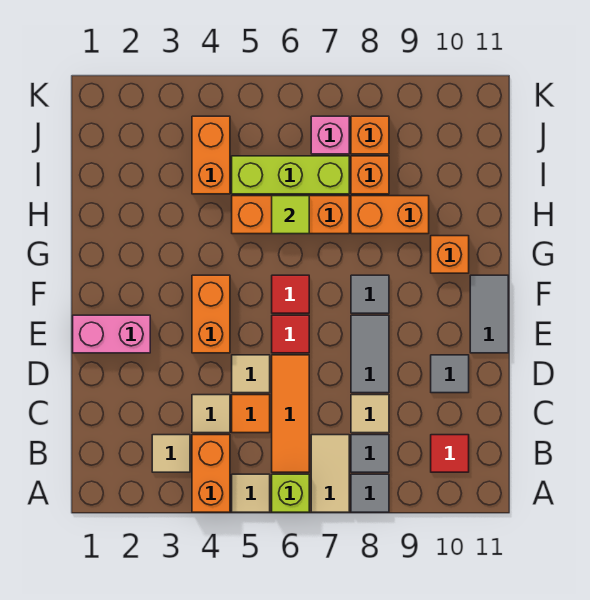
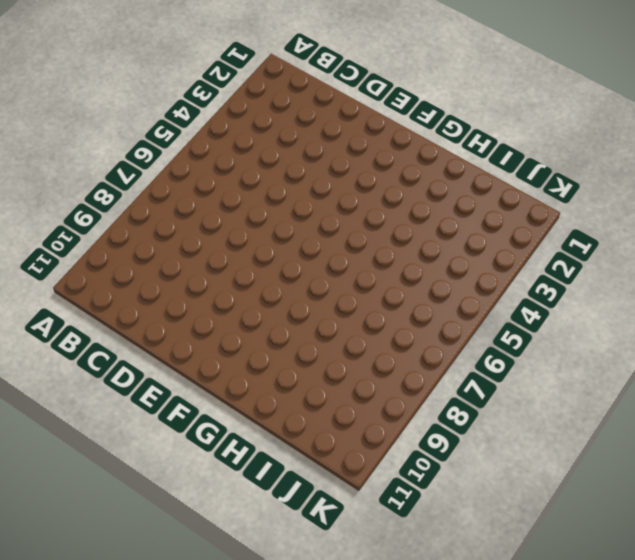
none -> orange 1x2 brick [192,435,230,512]
none -> tan 1x1 tile [232,474,270,512]
none -> lime 1x1 brick [272,474,309,512]
none -> tan 1x2 tile [311,435,349,512]

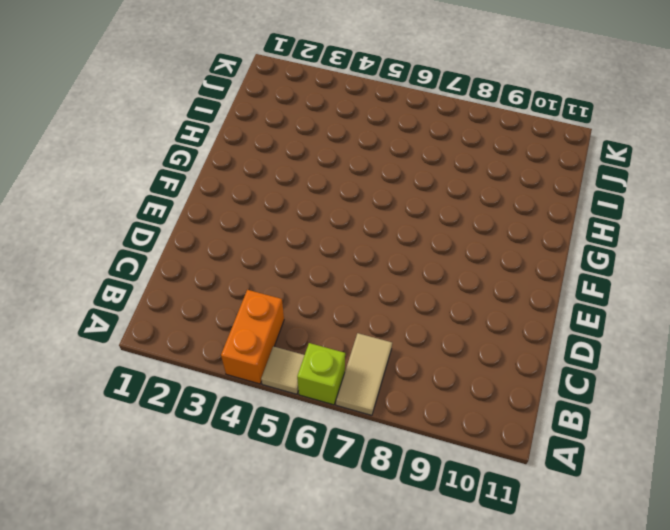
none -> grey 1x1 tile [351,474,389,512]
none -> tan 1x1 tile [152,435,190,472]
none -> orange 1x3 tile [272,355,309,472]
none -> grey 1x1 tile [351,435,389,472]

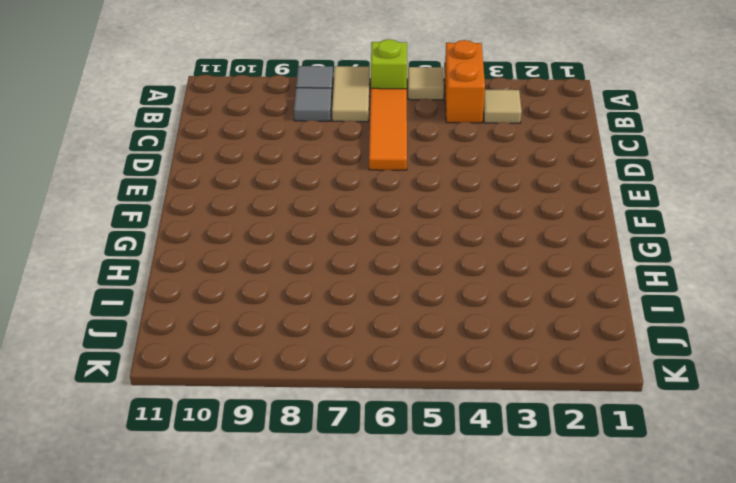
none -> red 1x1 tile [431,435,469,472]
none -> tan 1x1 tile [192,395,230,433]
none -> orange 1x1 tile [232,395,270,433]
none -> tan 1x1 tile [351,395,389,433]

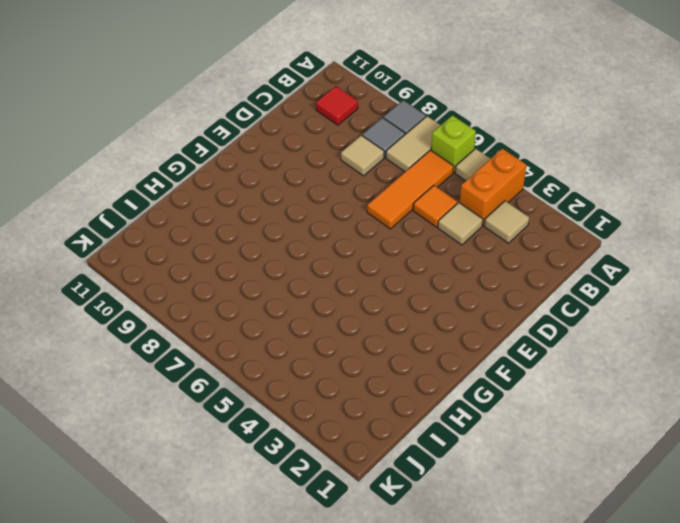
none -> tan 1x1 tile [232,355,270,393]
none -> grey 1x2 tile [351,315,389,393]
none -> grey 1x1 tile [431,355,469,393]
none -> pink 1x2 brick [73,315,150,353]

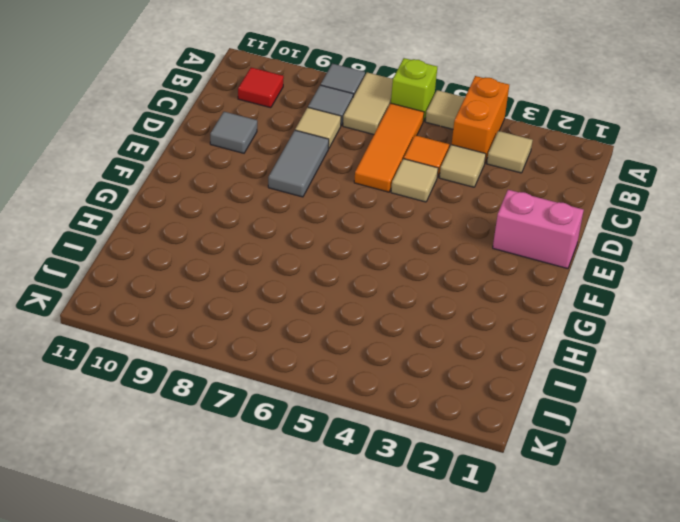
none -> orange 1x2 brick [192,275,230,353]
none -> red 1x1 tile [272,315,309,353]
none -> grey 1x2 tile [470,275,508,353]
none -> red 1x1 tile [272,275,309,313]

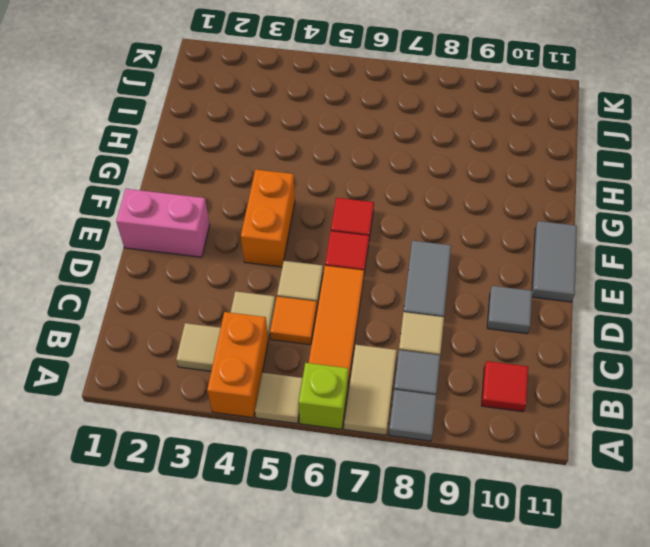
none -> grey 1x1 tile [351,275,389,313]
none -> orange 1x1 brick [431,236,469,273]
none -> orange 1x3 brick [232,196,349,234]
none -> orange 1x2 brick [351,196,429,234]

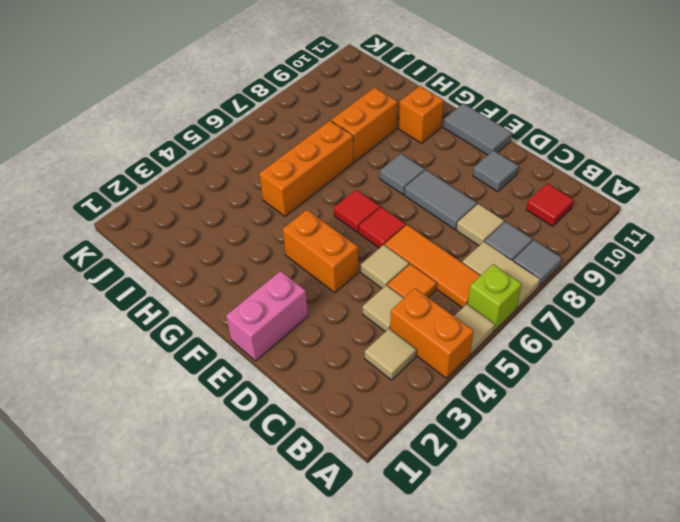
none -> orange 1x2 brick [192,116,230,194]
none -> lime 1x3 brick [232,156,349,194]
none -> orange 1x1 brick [351,156,389,194]
none -> pink 1x1 brick [311,116,349,154]

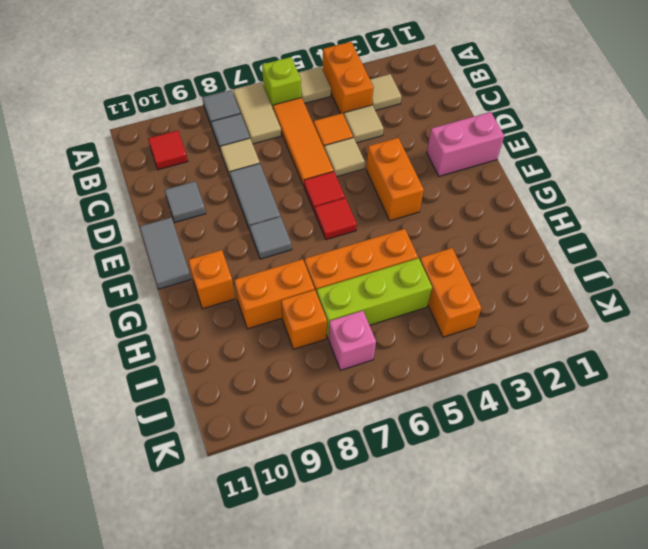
none -> orange 1x1 brick [351,116,389,154]
none -> lime 1x1 tile [272,196,309,234]

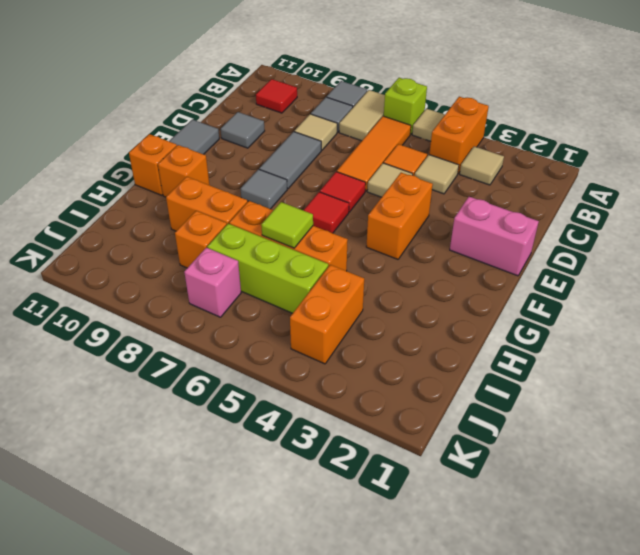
orange 1x1 brick [129,134,177,195] -> orange 1x1 brick moved to [351,116,389,154]

